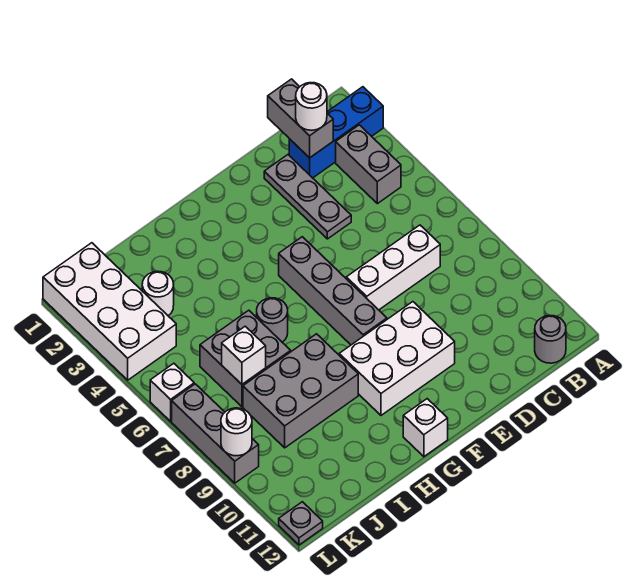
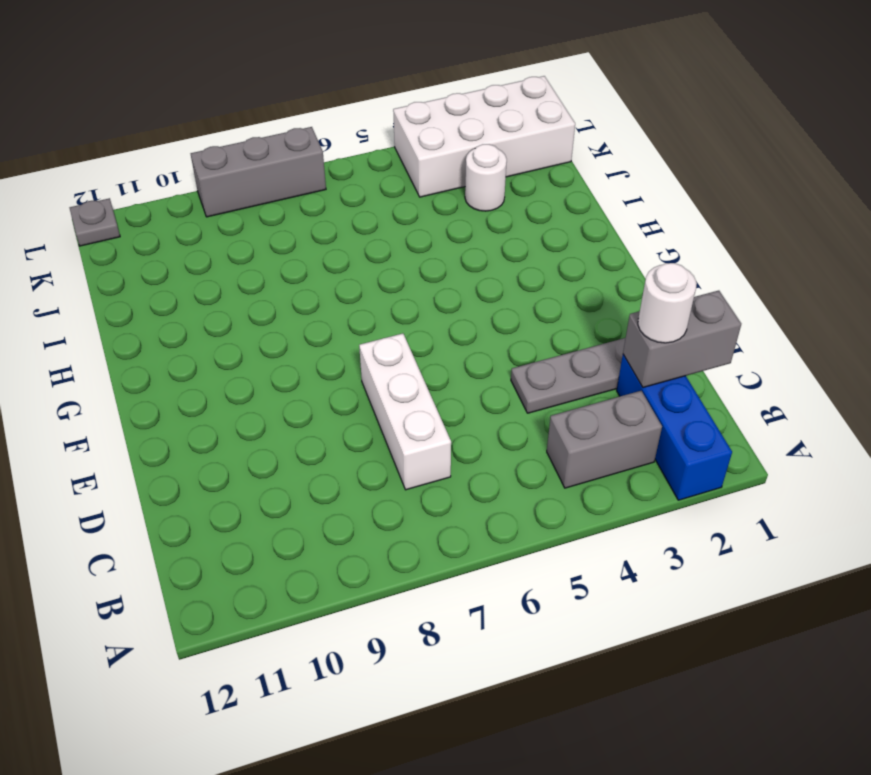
none -> grey 1x1 round brick [535,315,566,363]
none -> white 2x3 brick [339,302,455,415]
none -> grey 1x4 brick [279,237,387,345]

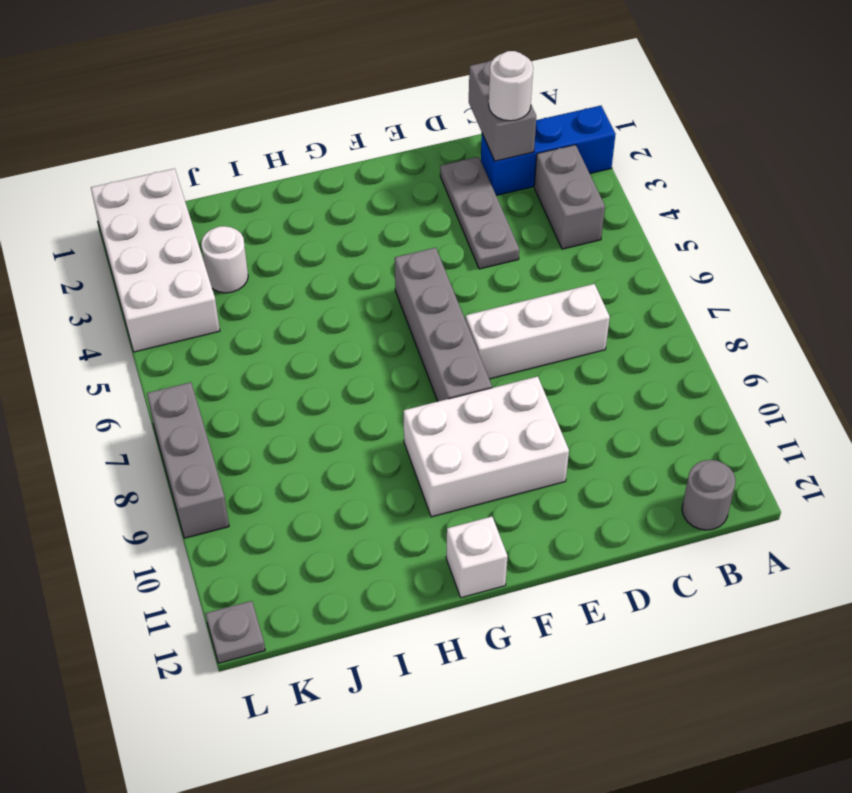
none -> grey 1x1 round brick [257,298,288,342]
none -> grey 2x3 brick [243,334,358,448]
none -> grey 2x2 brick [200,310,291,407]

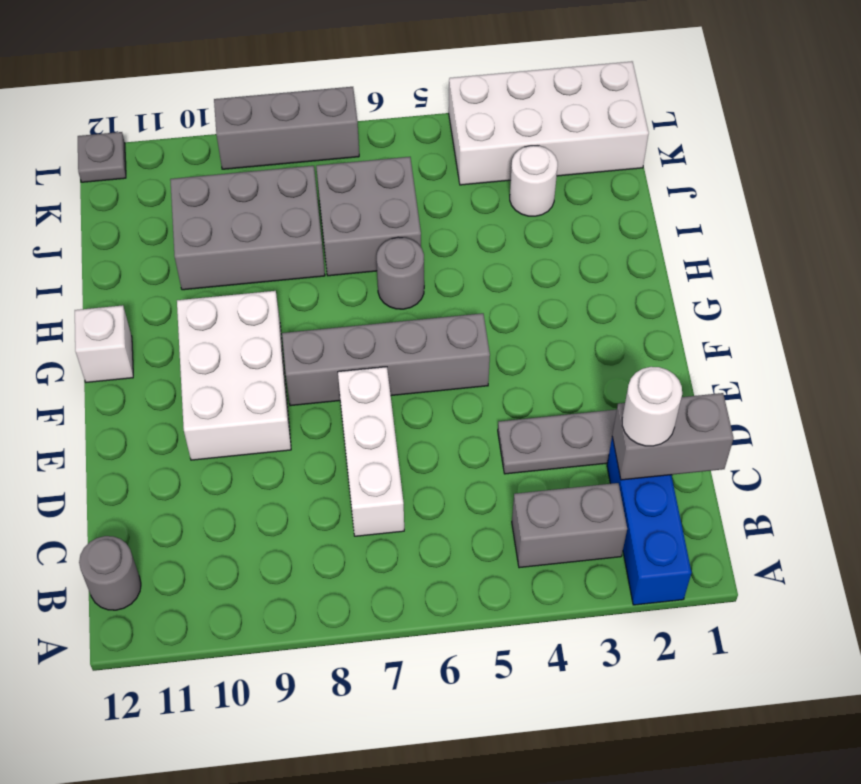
grey 2x3 brick [170,166,325,290] -> grey 2x3 brick turned to [243,334,358,448]
none -> white 1x1 brick [150,363,194,421]
none -> white 1x1 brick [222,326,266,384]
none -> white 1x1 round brick [221,408,252,456]

